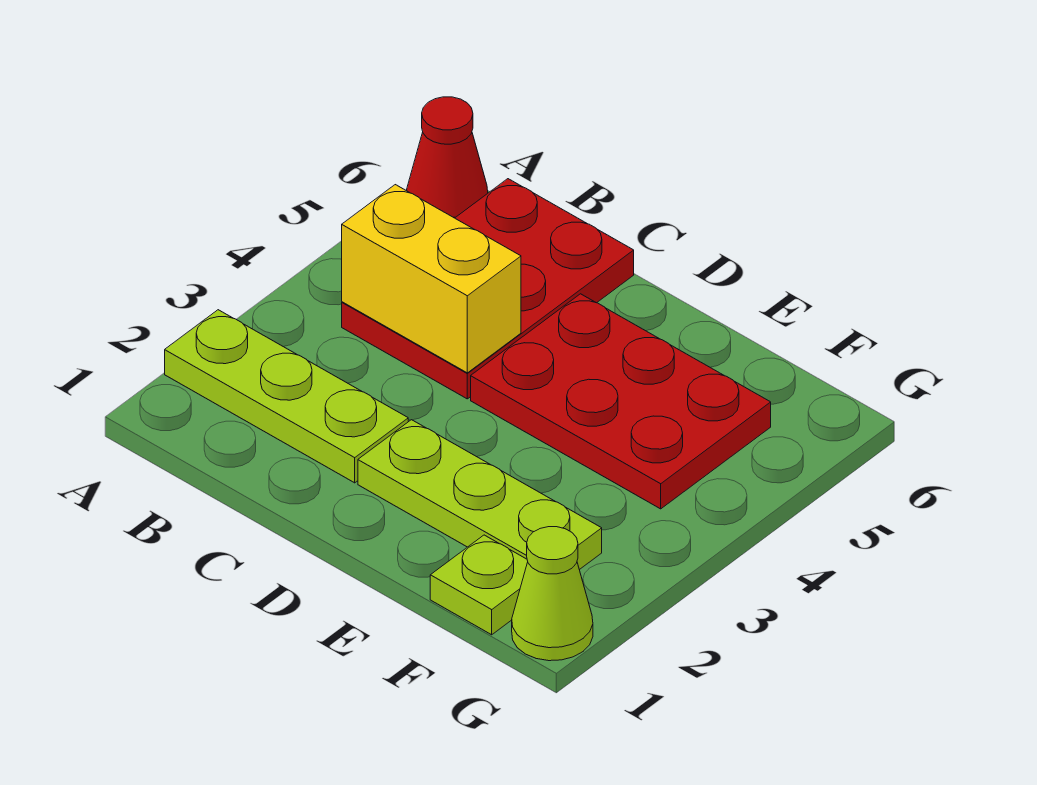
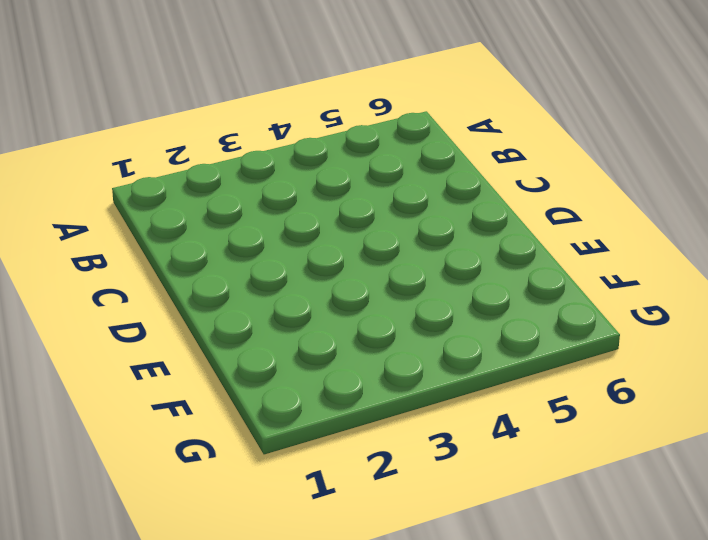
none -> lime 1x3 plate [165,310,408,483]
none -> red 1x1 cone [407,97,488,218]

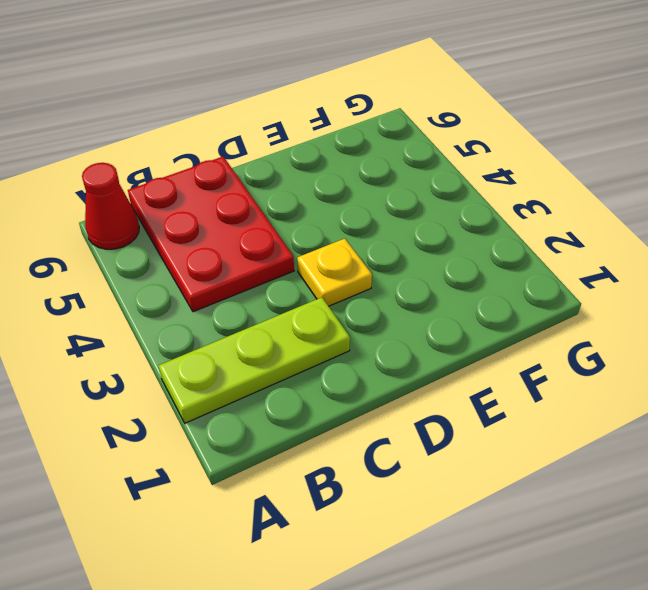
yellow 1x1 plate [297,239,372,306] -> none
none -> lime 1x3 plate [358,420,602,570]
none -> red 2x3 plate [471,294,771,509]

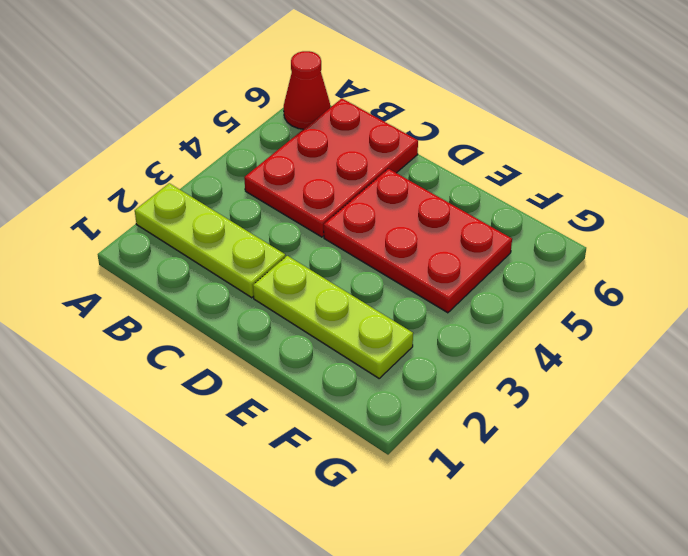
none -> lime 1x1 plate [430,535,528,635]
none -> lime 1x1 cone [512,527,593,661]

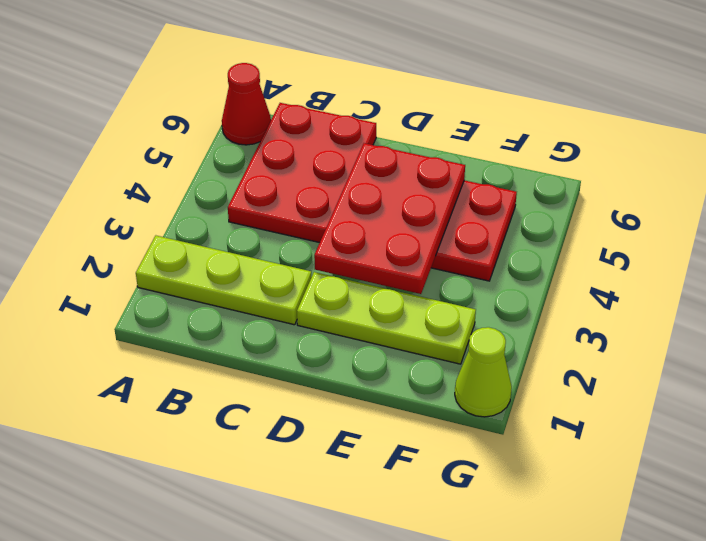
red 2x3 plate [314,143,465,294] -> none
none -> lime 1x1 plate [430,535,528,635]
none -> yellow 1x2 brick [342,185,521,373]

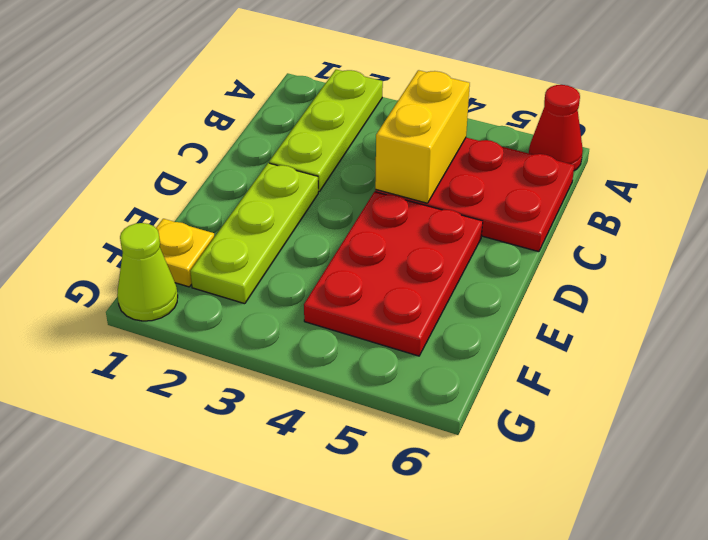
yellow 1x1 plate [156,219,214,287] -> lime 1x1 plate [430,535,528,635]

